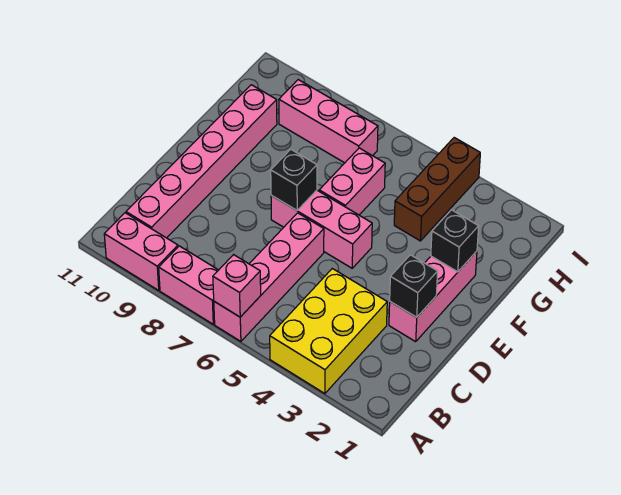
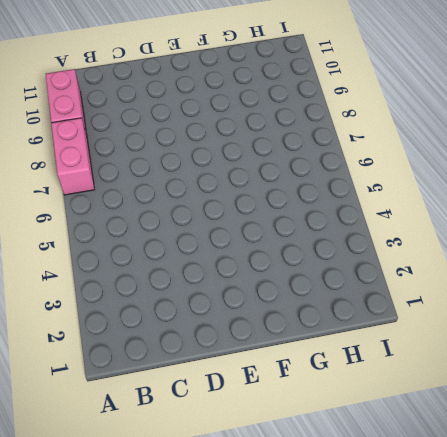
none -> yellow 2x3 brick [270,269,387,394]
none -> pink 1x4 brick [214,213,324,341]
none -> pink 1x6 brick [126,85,277,238]

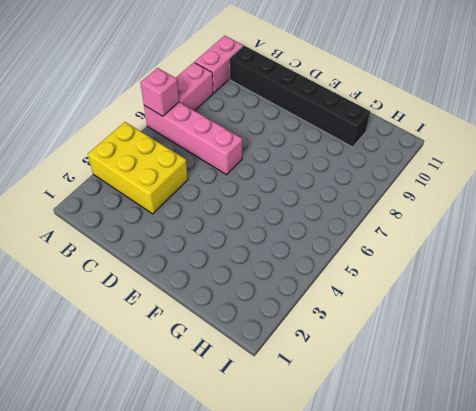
black 1x6 brick [230,46,370,147] -> pink 1x6 brick [126,85,277,238]
none -> pink 1x3 brick [389,251,477,342]
none -> pink 1x3 brick [271,190,372,268]
none -> pink 1x2 brick [319,148,385,215]

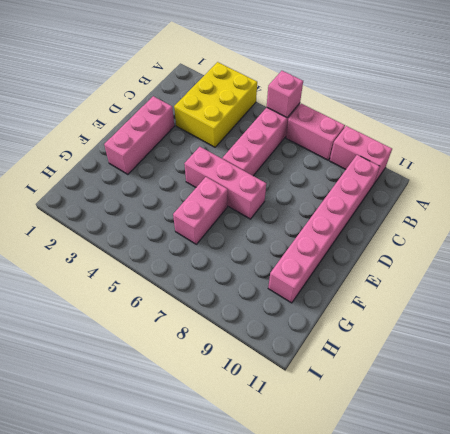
none -> brown 1x3 brick [394,138,480,241]
none -> pink 1x3 brick [279,80,378,163]
none -> black 1x1 brick [390,255,438,317]

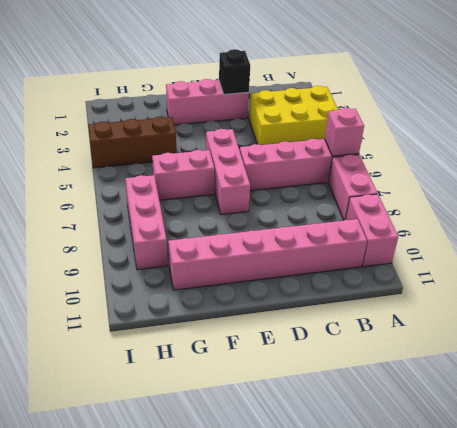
none -> black 1x1 brick [271,149,317,210]
none -> black 1x1 brick [431,210,479,272]

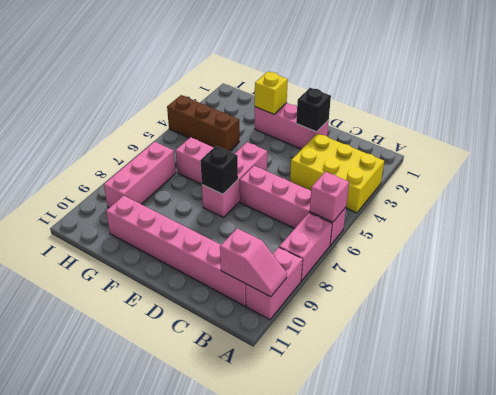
pink 1x2 slope [220,228,287,297] -> none
yellow 1x1 brick [255,72,288,114] -> black 1x1 brick [431,210,479,272]

